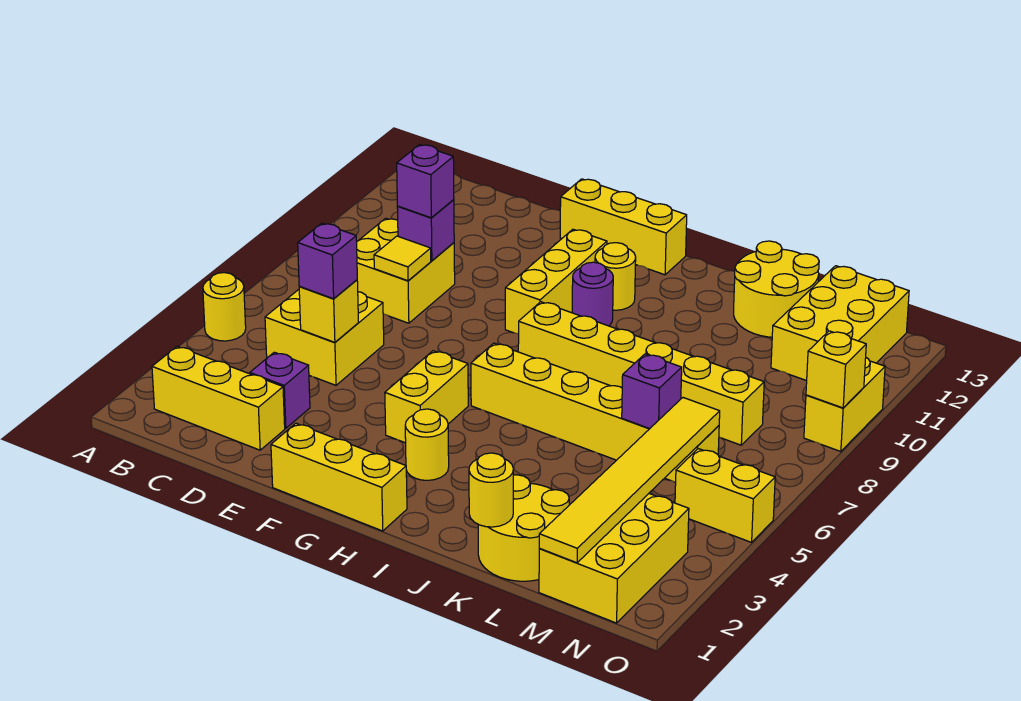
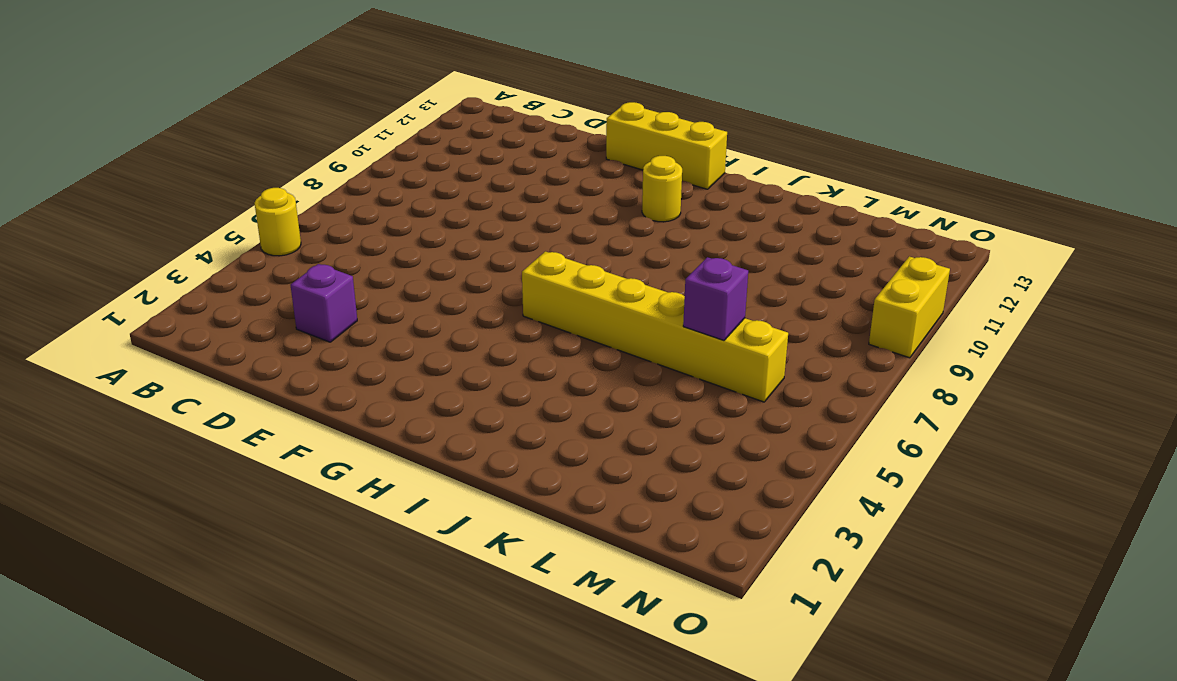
none -> yellow 1x3 brick [152,346,285,450]
none -> yellow 2x2 brick [265,290,384,385]
none -> yellow 2x2 brick [357,218,455,323]

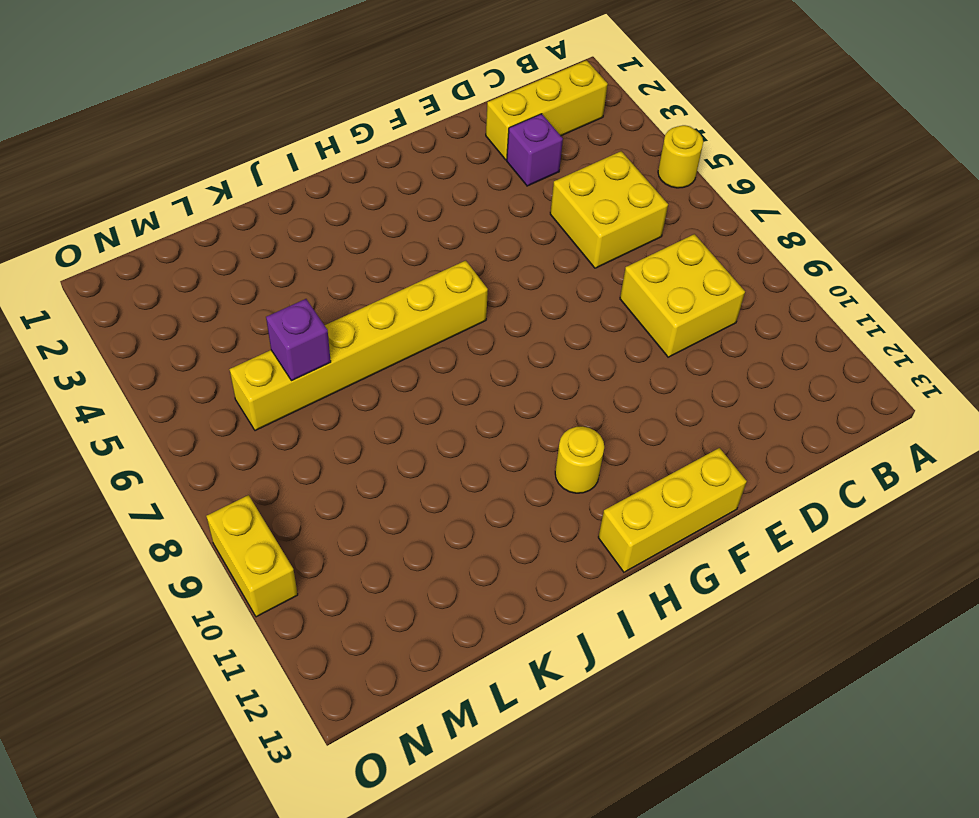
none -> yellow 1x3 brick [271,423,407,531]
none -> yellow 1x2 brick [385,351,468,443]
none -> yellow 1x3 brick [505,229,607,334]

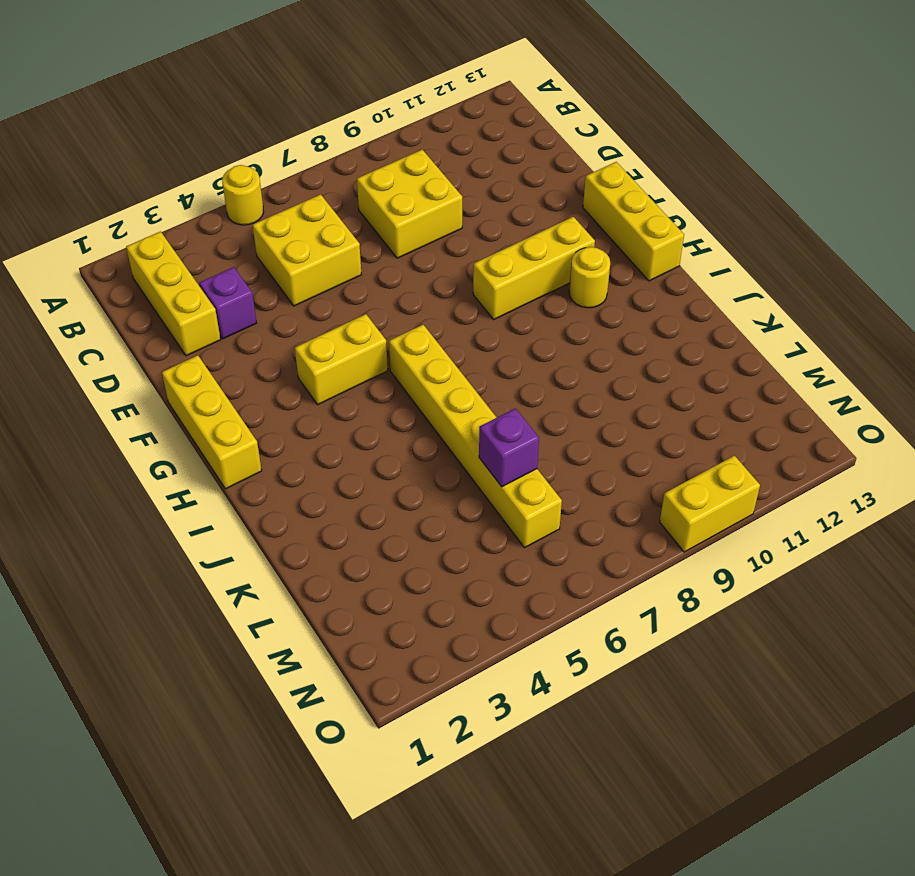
none -> yellow 1x1 round brick [405,409,449,480]
none -> yellow 1x6 brick [518,302,764,445]
none -> purple 1x1 round brick [572,262,613,326]

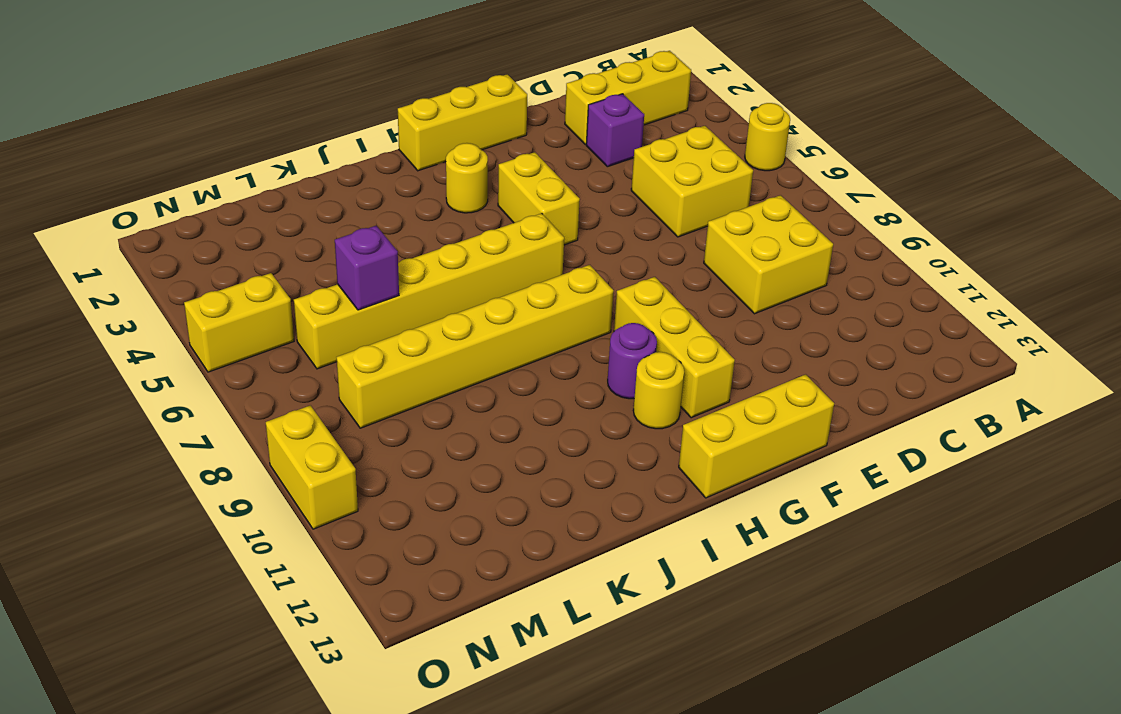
none -> yellow 2x2 round brick [478,475,569,581]
none -> yellow 2x2 round brick [734,241,819,337]
none -> yellow 2x3 brick [539,494,689,623]

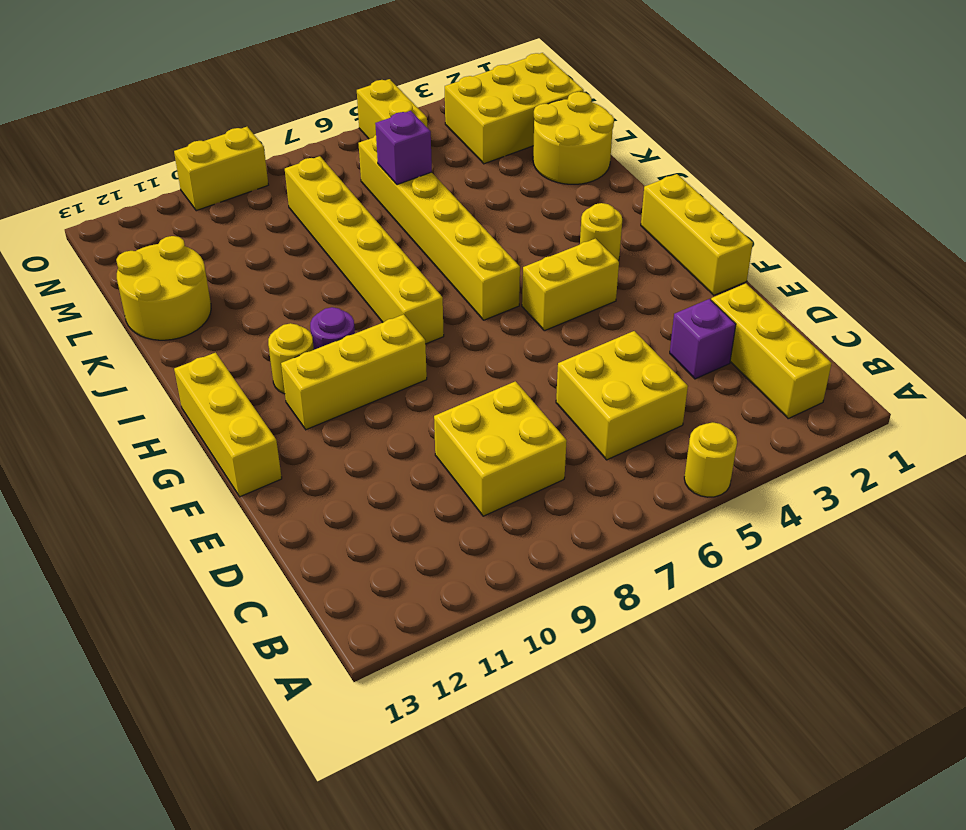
none -> yellow 2x3 brick [771,266,909,381]
none -> yellow 1x1 brick [299,280,358,343]
none -> yellow 1x1 tile [374,236,431,281]

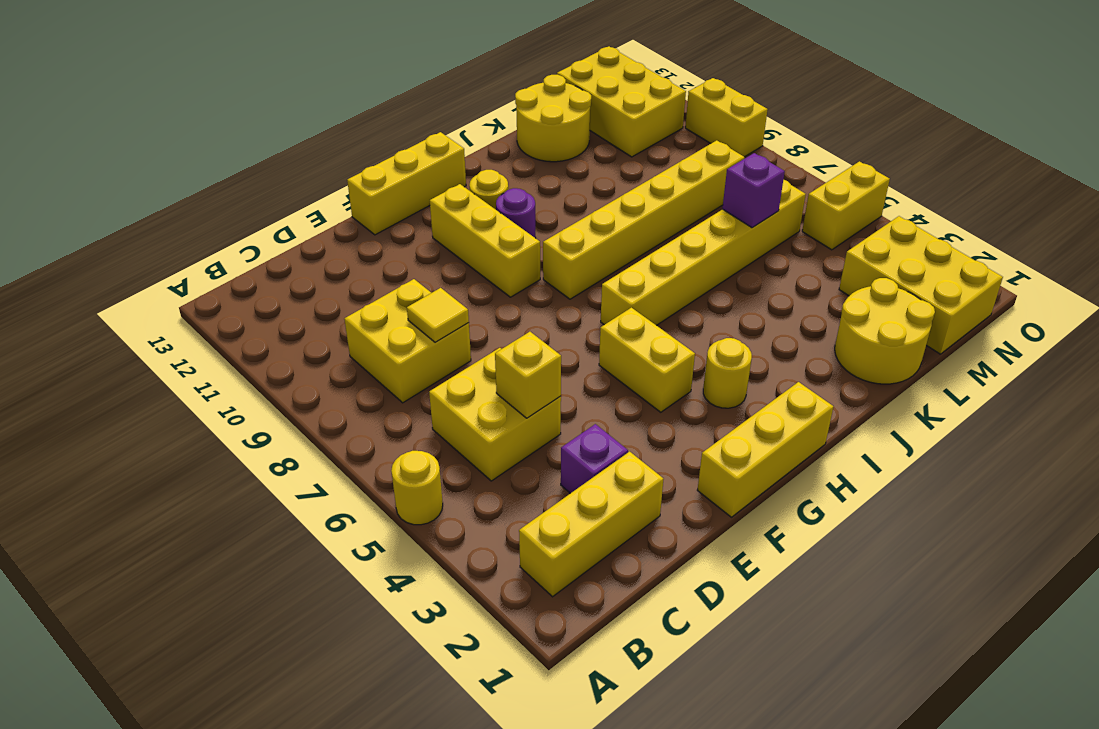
none -> purple 1x1 brick [397,200,454,261]
none -> yellow 1x1 round brick [469,453,513,527]
none -> yellow 1x6 tile [539,398,720,563]

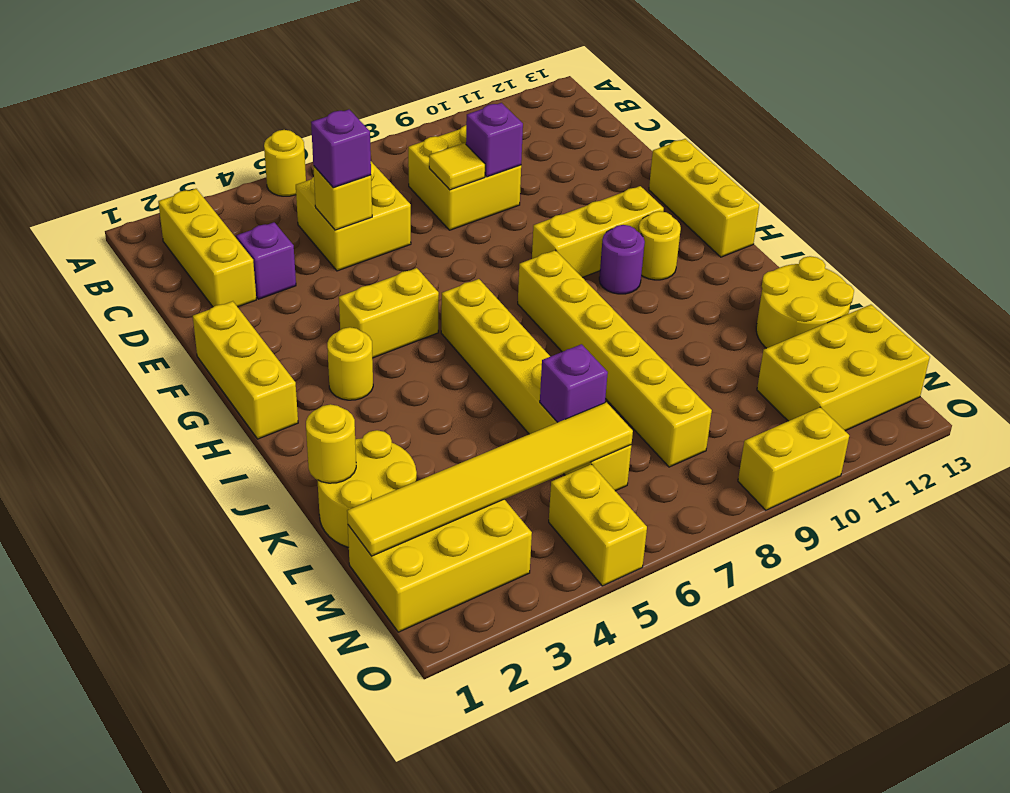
none -> yellow 1x1 brick [806,331,866,408]
none -> purple 1x1 brick [397,145,454,218]

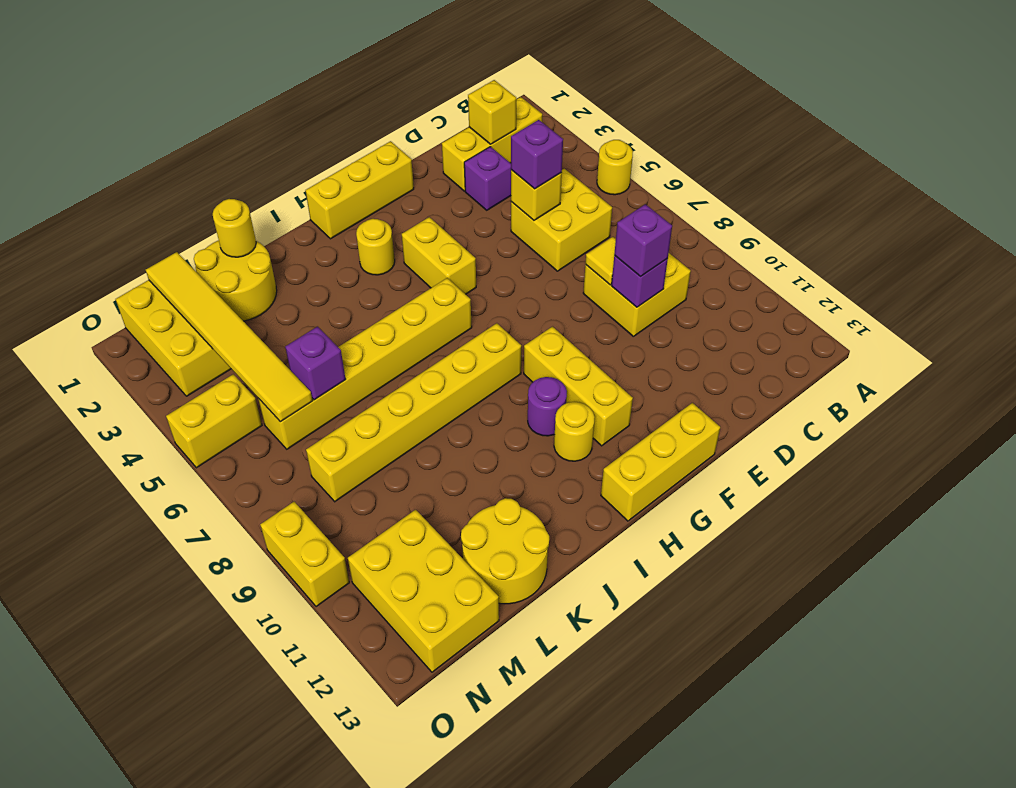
yellow 1x1 brick [468,80,516,144] -> yellow 1x1 brick moved to [806,331,866,408]

